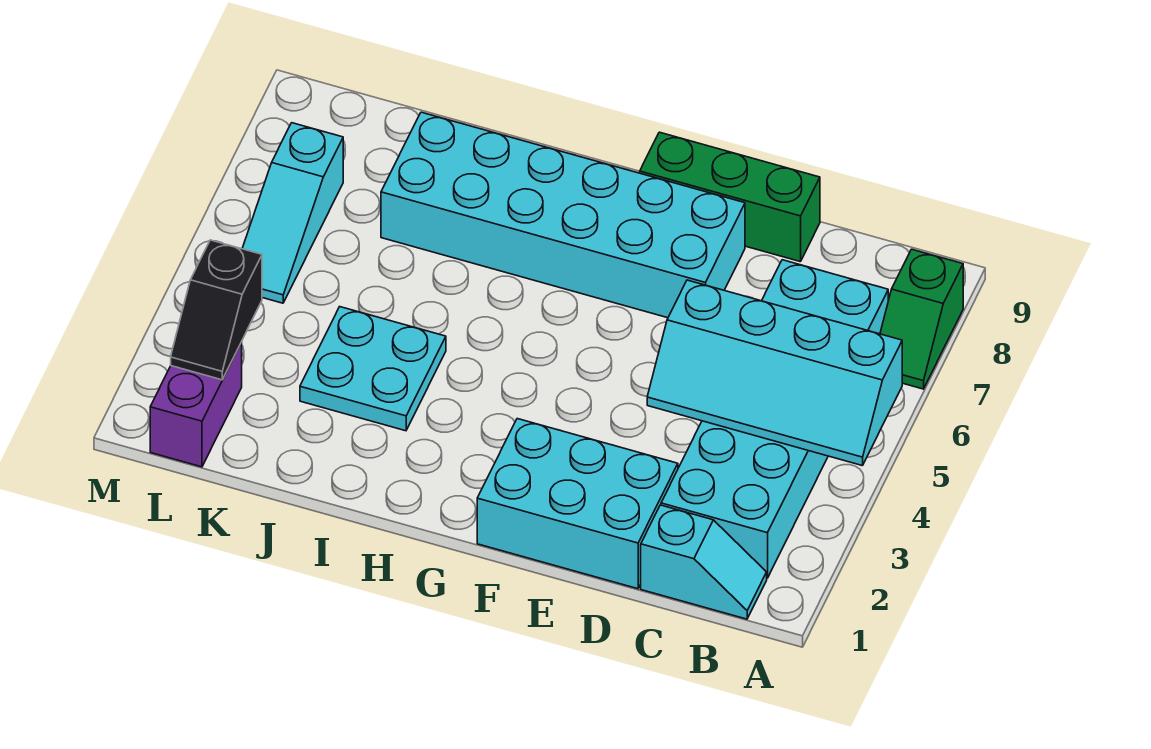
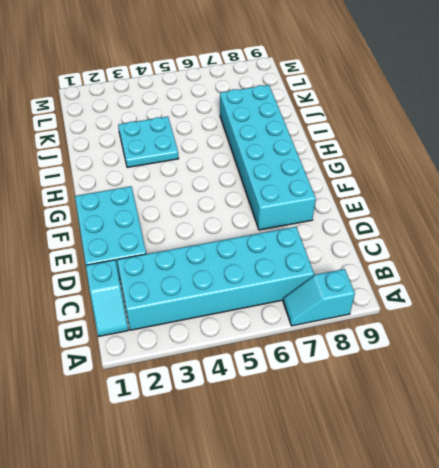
cyan 1x2 slope [283,269,355,326] -> green 1x2 slope [880,249,963,389]
none -> green 1x3 brick [640,132,820,262]
none -> purple 1x2 brick [150,342,242,467]

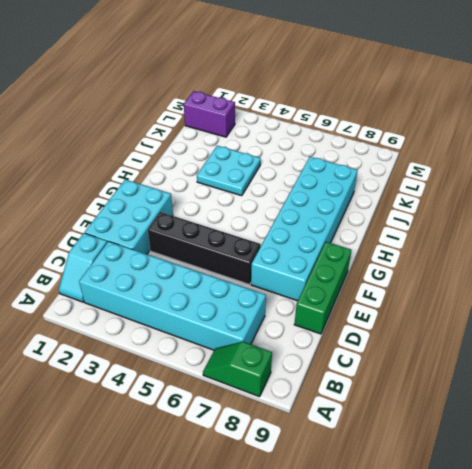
black 1x4 brick [148,212,261,285] -> none
none -> cyan 1x3 slope [242,123,343,303]
none -> cyan 2x4 slope [647,280,902,466]

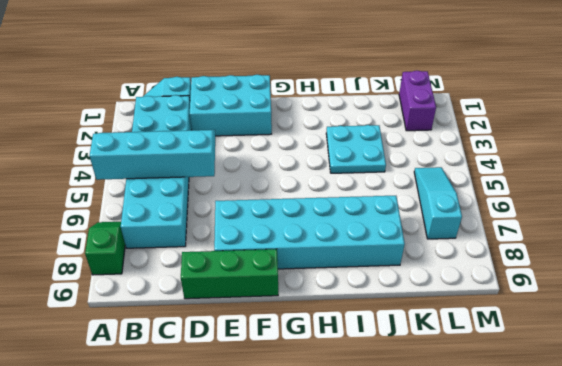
none -> black 1x2 slope [171,240,262,380]

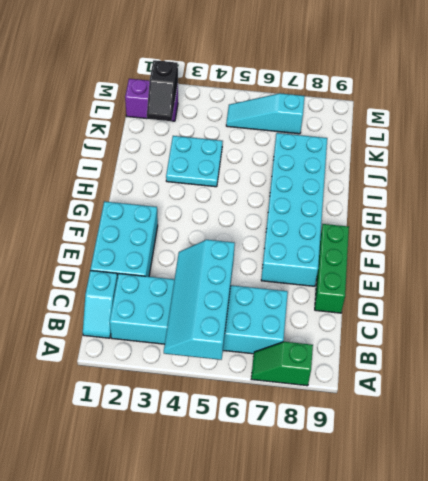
black 1x2 slope [147,60,178,121] -> black 1x2 slope turned to [171,240,262,380]

